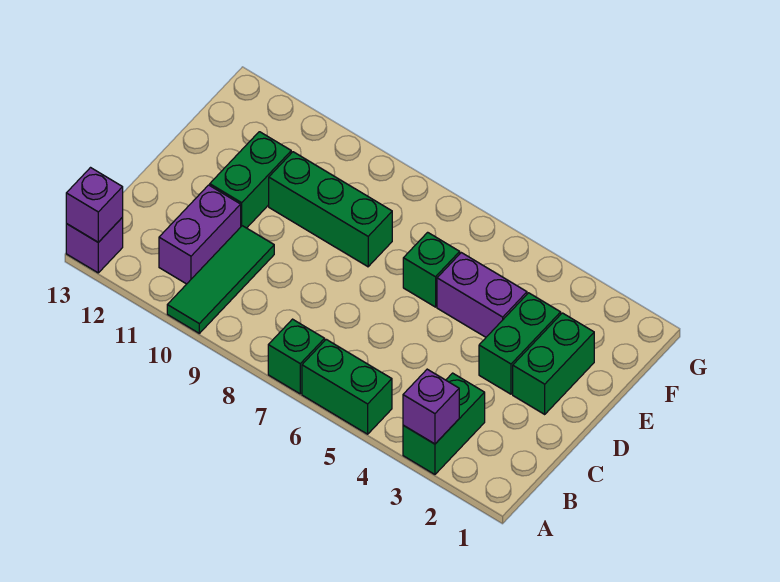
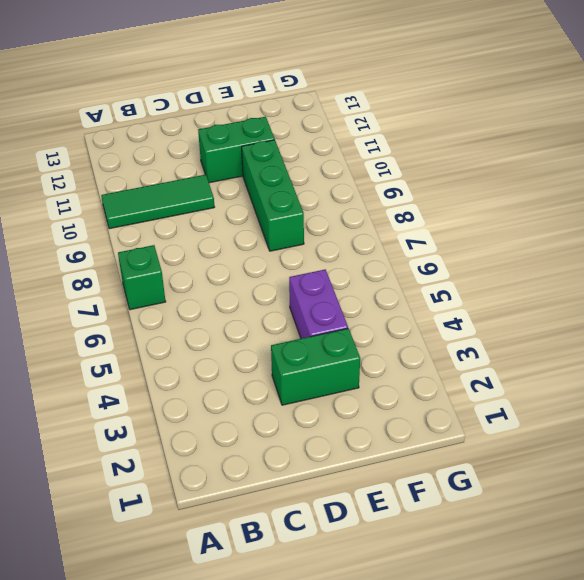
none -> green 1x2 brick [403,373,485,474]
none -> green 1x2 brick [302,339,392,434]
none -> purple 1x1 brick [66,218,123,273]

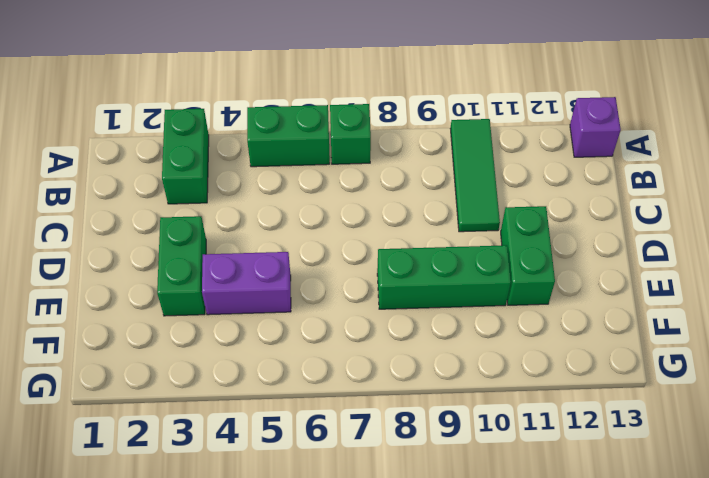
none -> purple 1x2 brick [159,185,241,284]
none -> green 1x2 brick [513,313,594,414]
none -> green 1x1 brick [403,232,460,307]

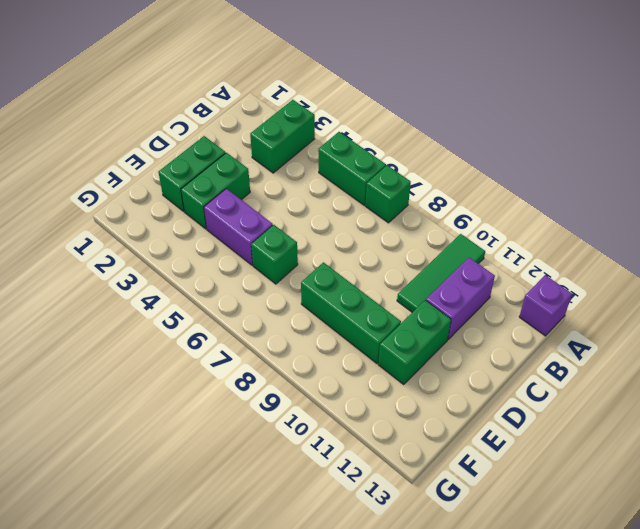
none -> purple 1x1 brick [403,369,459,444]
none -> purple 1x1 brick [66,168,123,242]

